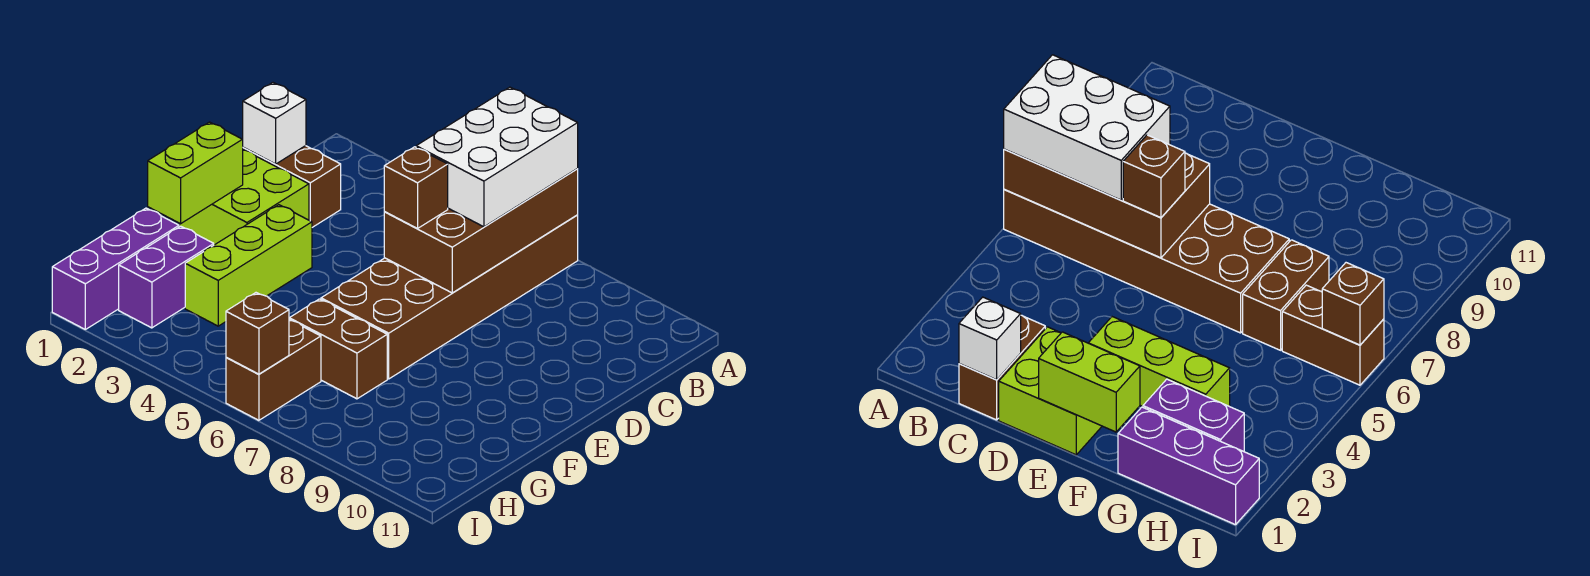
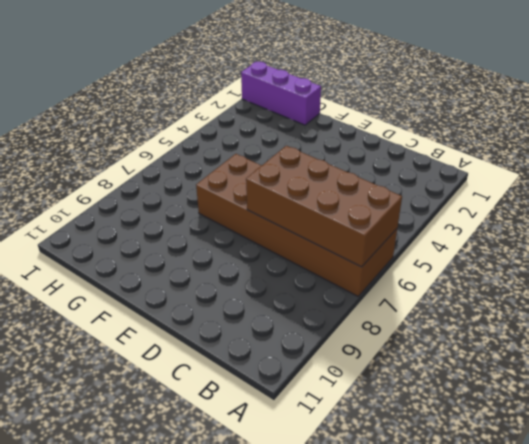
none -> brown 1x2 brick [243,146,341,227]
none -> lime 2x2 brick [179,150,309,245]
none -> lime 1x3 brick [185,205,312,326]

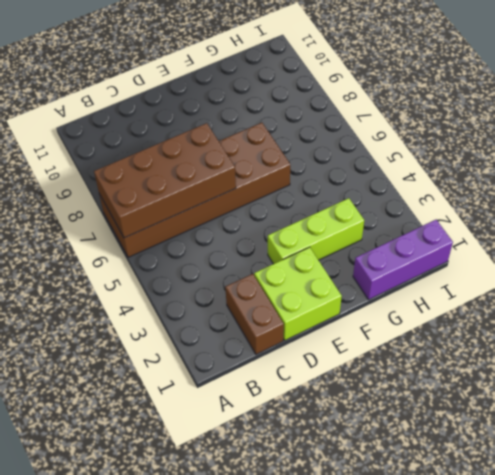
none -> purple 1x2 brick [119,226,214,328]
none -> brown 1x2 brick [289,299,387,399]
none -> brown 1x2 brick [226,320,321,420]

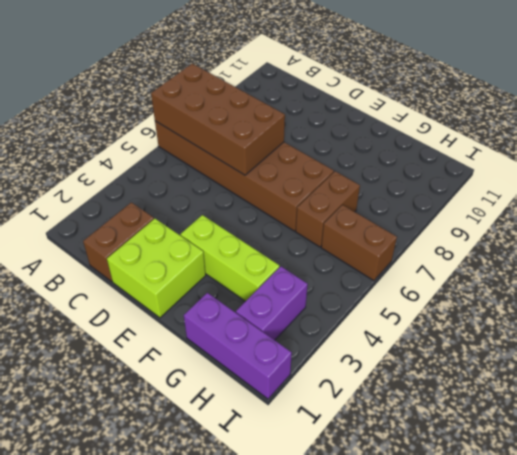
purple 1x2 brick [236,266,308,340] -> purple 1x2 brick turned to [119,226,214,328]
none -> white 1x1 brick [243,83,306,164]
none -> lime 1x2 brick [148,122,243,224]
none -> brown 1x1 brick [226,293,289,374]

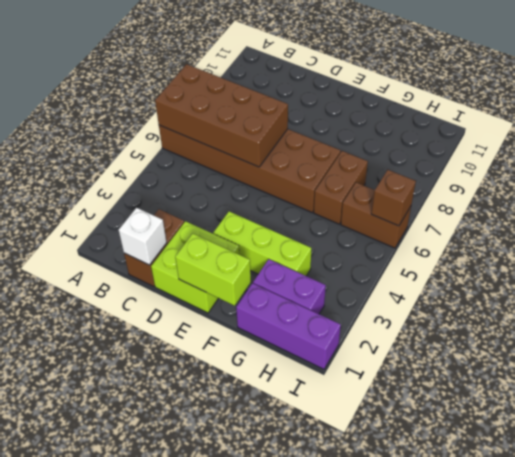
none -> white 2x3 brick [416,87,578,227]
none -> brown 1x1 brick [384,147,448,229]

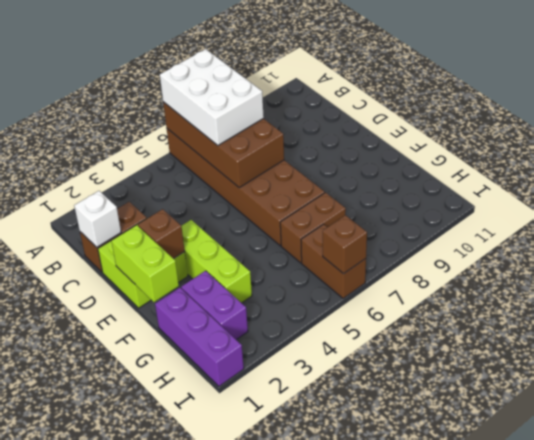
brown 1x1 brick [138,209,185,259] -> brown 1x1 brick moved to [384,147,448,229]

